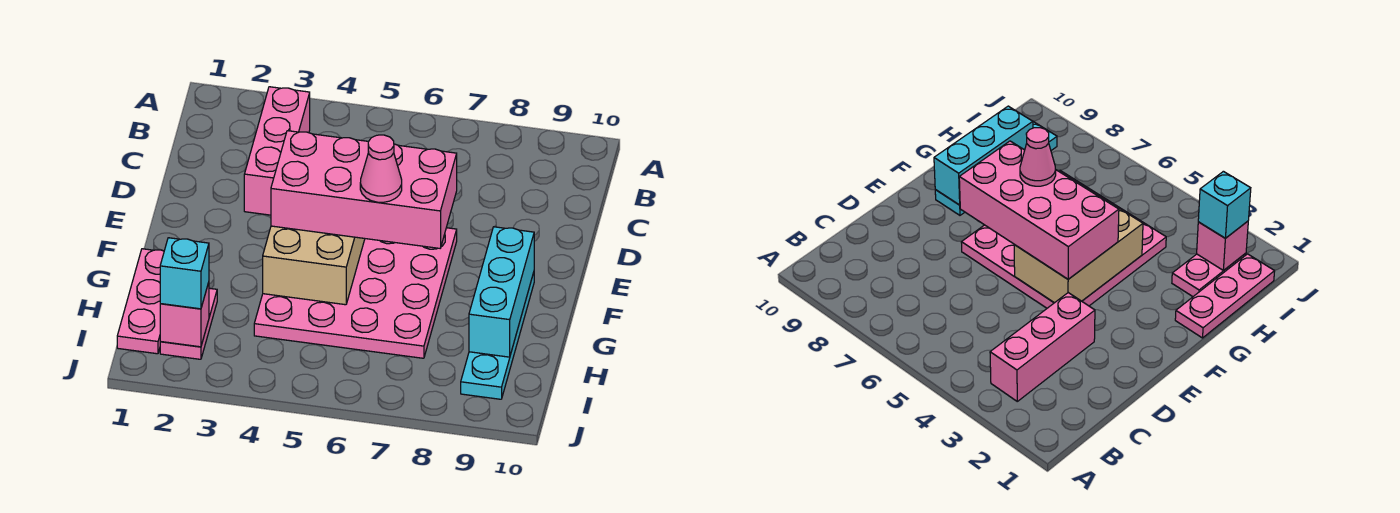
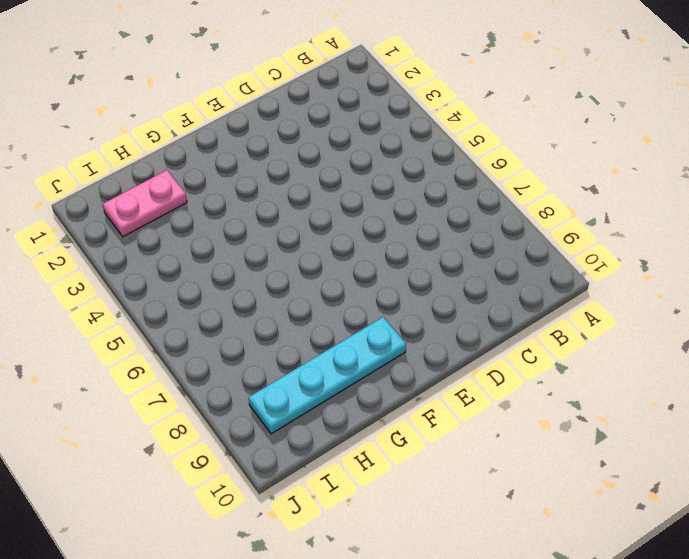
none -> pink 1x3 brick [244,87,310,215]
none -> pink 4x4 plate [254,228,457,358]

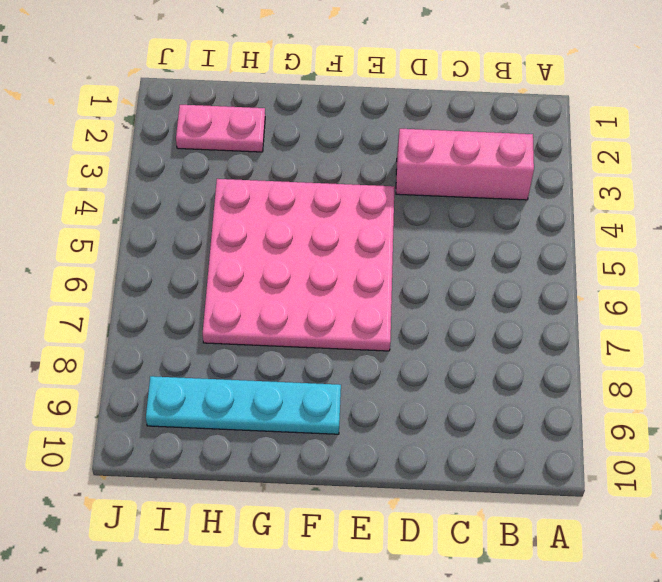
none -> pink 1x3 plate [117,249,164,354]
none -> tan 2x3 brick [263,226,365,305]

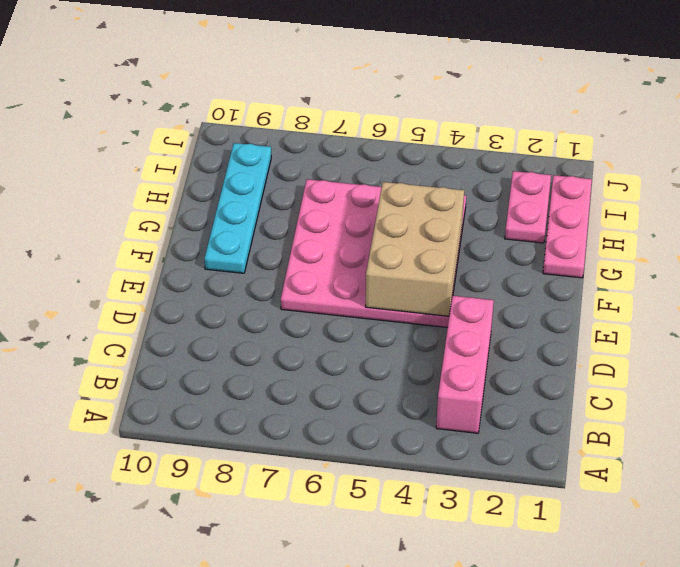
none -> cyan 1x3 brick [469,227,534,357]
none -> pink 1x1 brick [160,282,209,347]

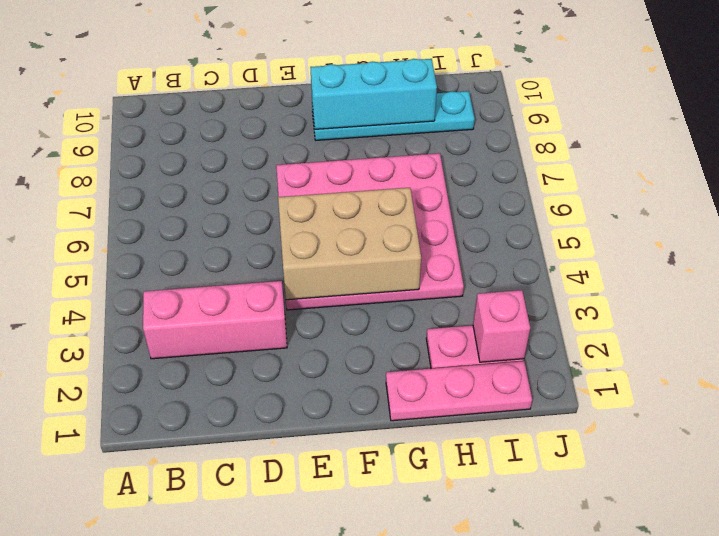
none -> pink 2x4 brick [271,131,457,248]
none -> cyan 1x1 brick [160,238,209,309]

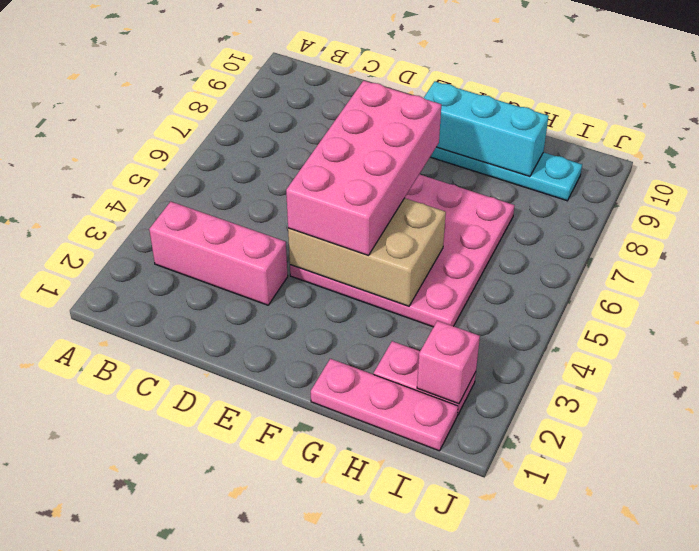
none -> cyan 1x1 brick [160,238,209,309]
none -> pink 1x1 cone [360,135,402,202]

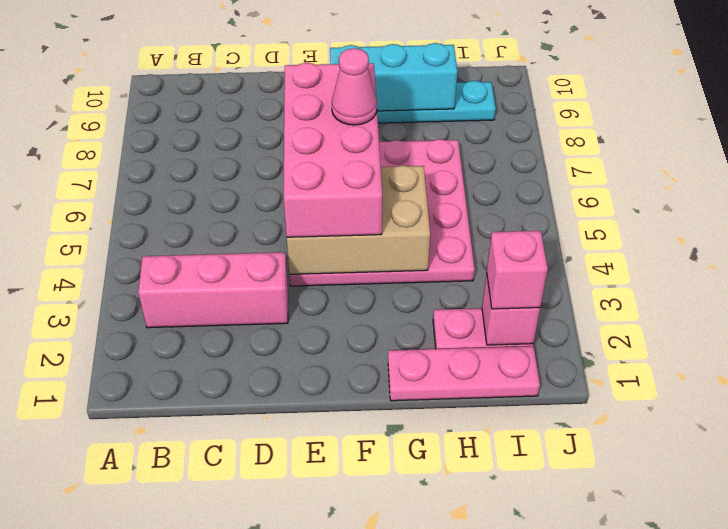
pink 1x1 brick [487,231,548,309] -> cyan 1x1 brick [160,238,209,309]

